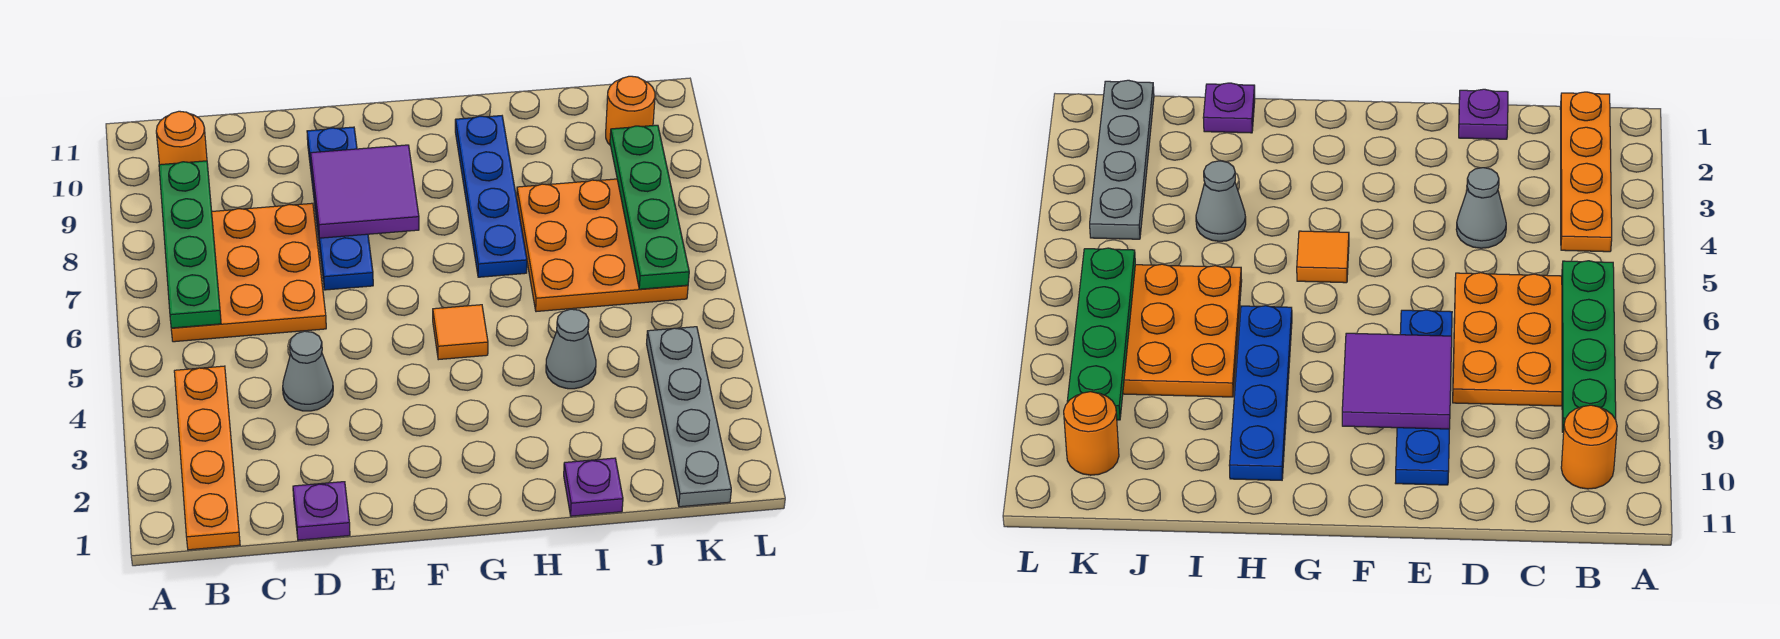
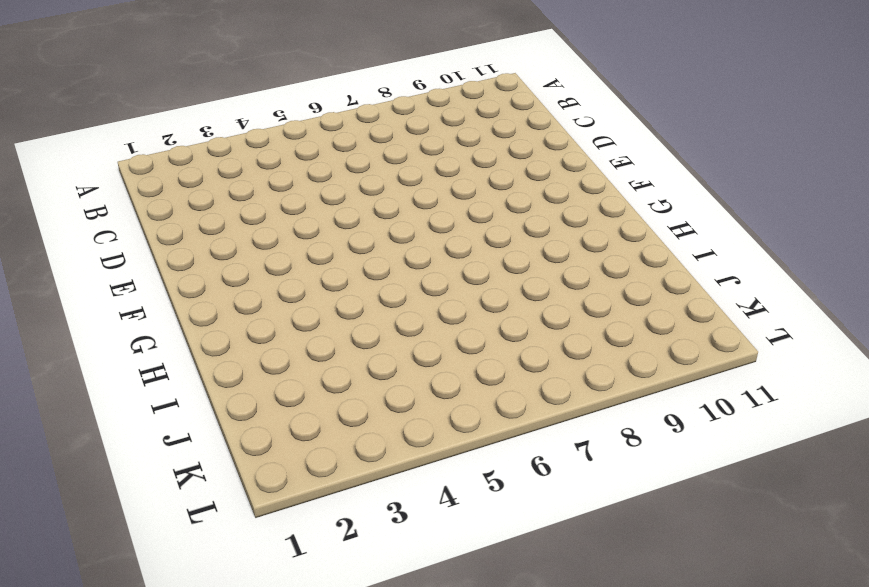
none -> orange 1x4 plate [174,366,240,550]
none -> orange 3x3 plate [171,203,326,342]
none -> orange 1x1 round brick [156,111,207,165]

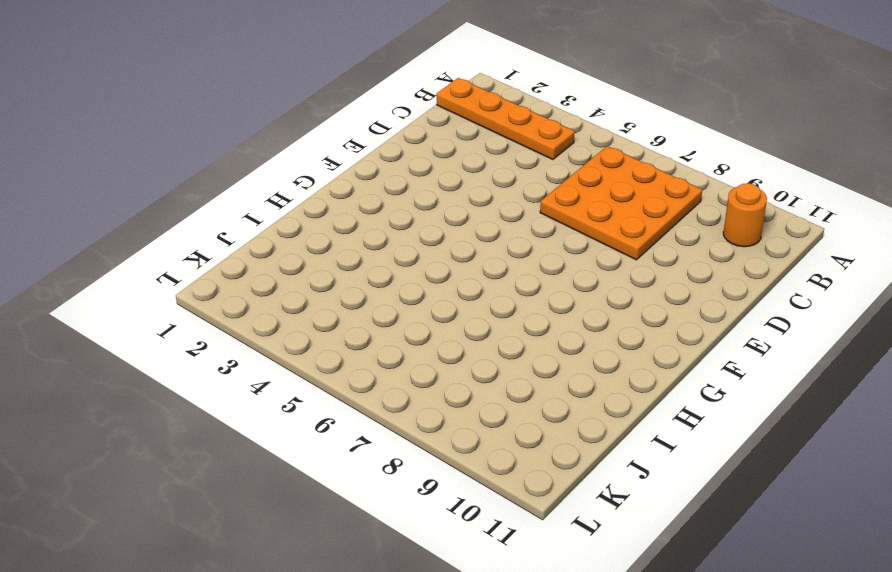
none -> purple 1x1 plate [293,482,350,540]
none -> grey 1x1 cone [283,331,333,411]
none -> blue 1x4 plate [307,127,373,290]

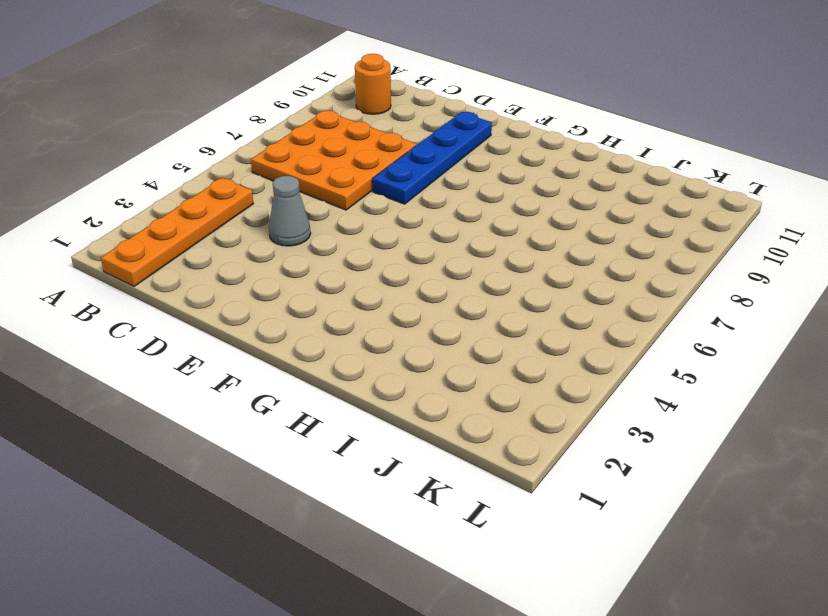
none -> purple 1x1 plate [293,482,350,540]
none -> orange 1x1 tile [433,305,488,360]
none -> blue 1x4 plate [455,116,527,277]

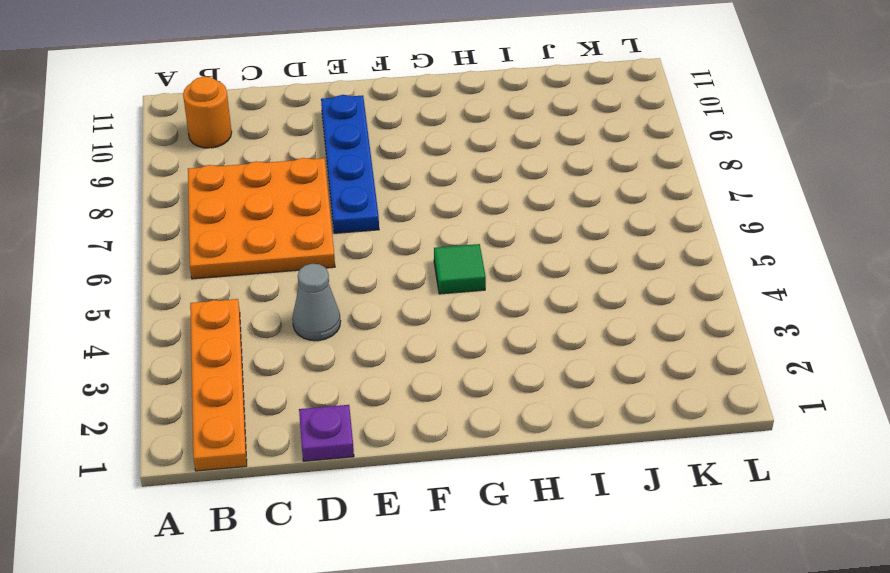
green 1x1 tile [434,244,486,294] -> orange 1x1 tile [433,305,488,360]
none -> blue 1x4 plate [455,116,527,277]
none -> purple 1x1 plate [564,458,623,516]
none -> grey 1x1 cone [546,309,596,389]

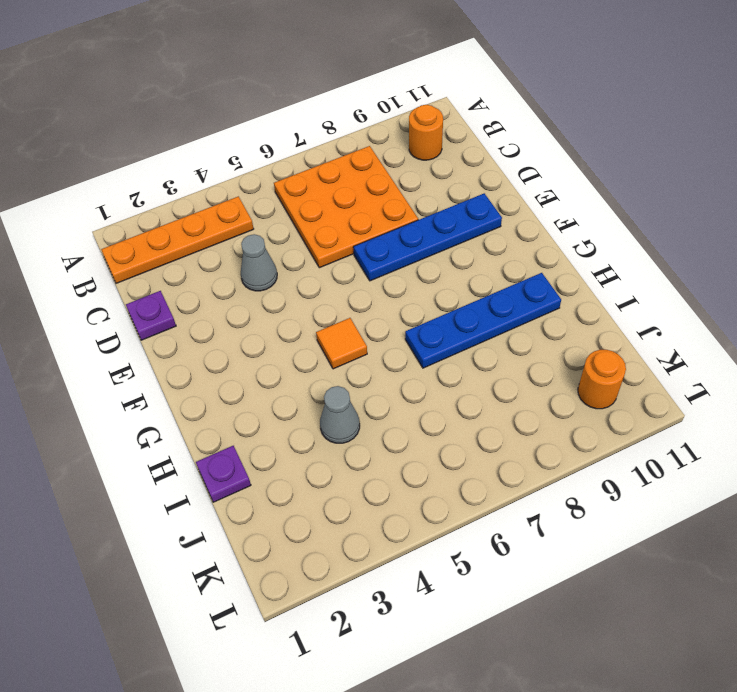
none -> orange 3x3 plate [517,179,688,312]
none -> grey 1x4 plate [647,327,731,507]
none -> green 1x4 plate [159,161,221,328]

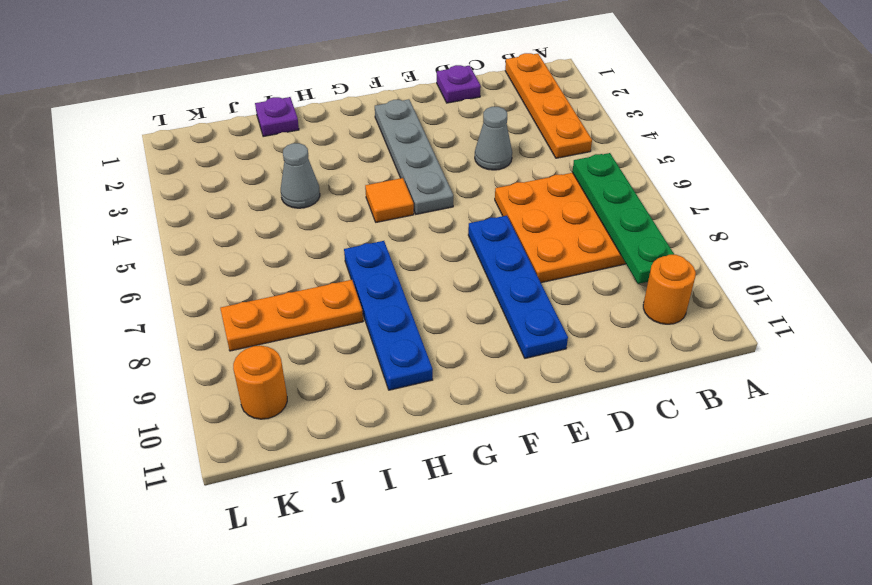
grey 1x4 plate [375,99,453,214] -> grey 1x4 plate moved to [647,327,731,507]
orange 1x3 plate [220,280,363,351] -> orange 3x3 plate [517,179,688,312]
none -> purple 2x2 tile [311,145,419,238]
none -> green 1x4 plate [610,125,689,289]

